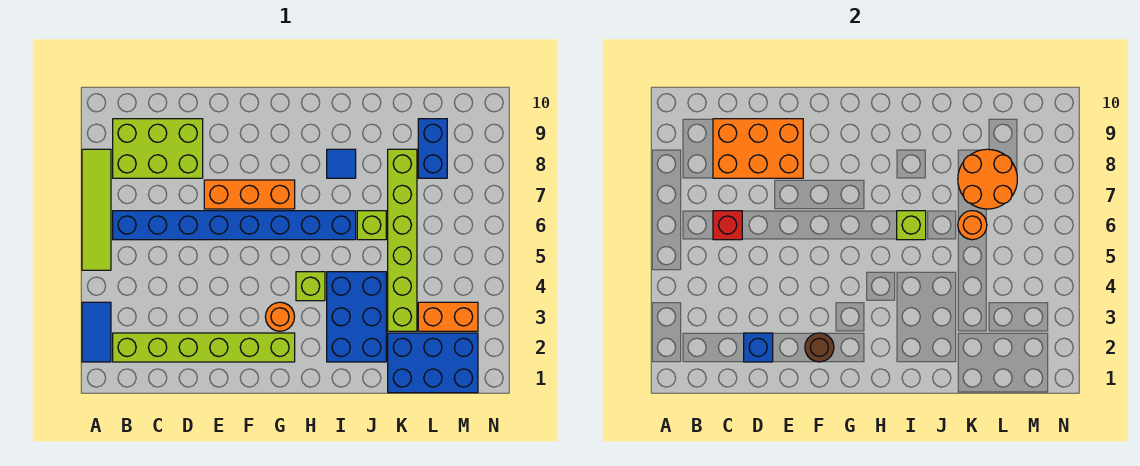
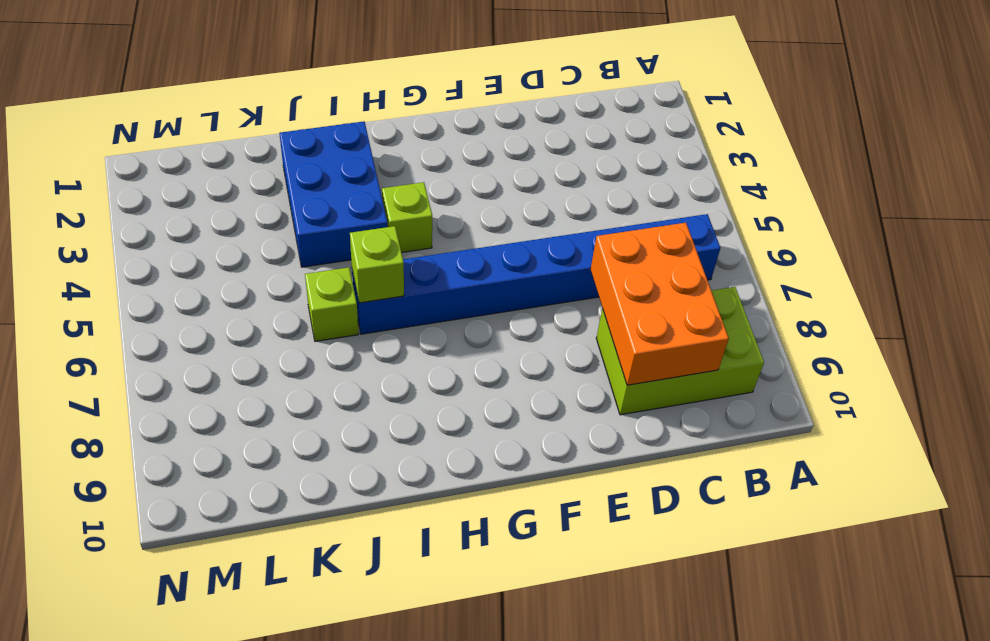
orange 2x3 brick [591,223,729,385] -> orange 2x3 brick turned to [713,119,803,178]
none -> blue 1x2 tile [82,302,111,362]
none -> lime 1x4 tile [82,149,111,270]
none -> lime 1x6 brick [113,333,295,362]

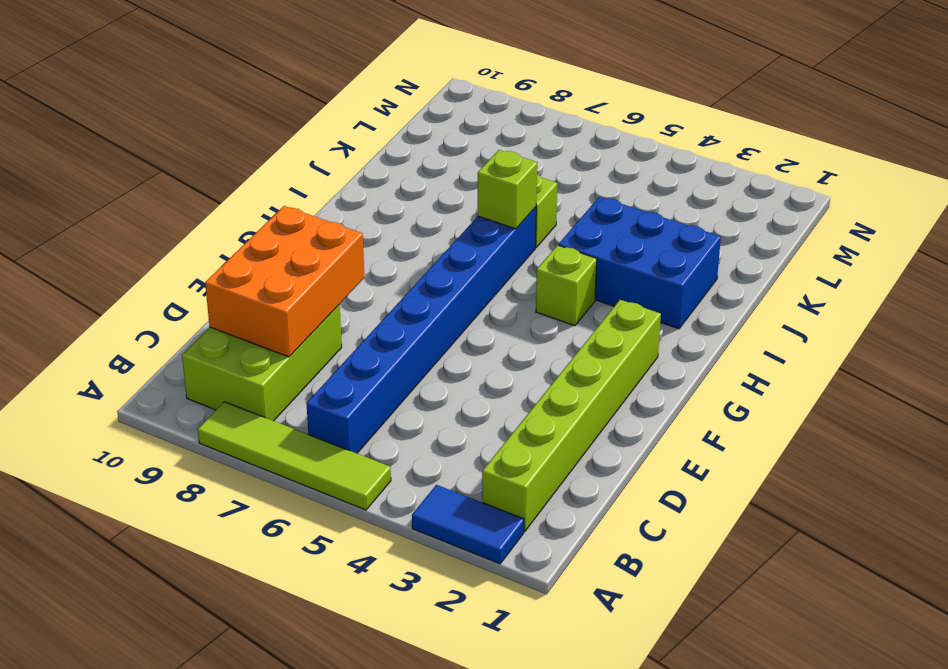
none -> orange 1x3 brick [204,180,295,209]
none -> orange 1x1 round brick [265,302,295,331]
none -> blue 1x1 tile [327,149,356,178]

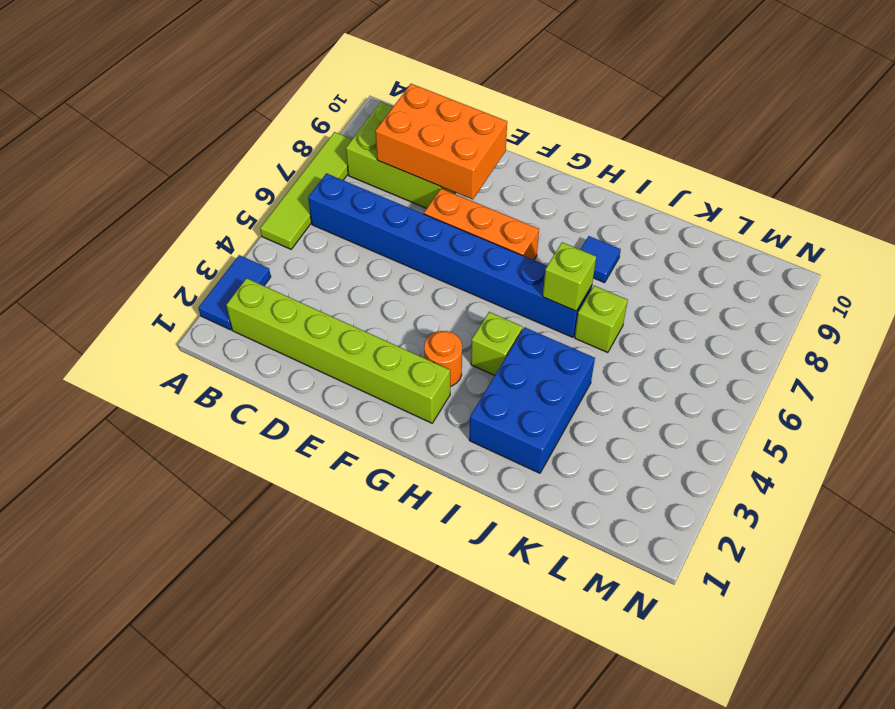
none -> blue 2x3 brick [388,333,478,393]
none -> lime 1x6 brick [388,149,417,331]
none -> orange 1x2 brick [418,302,478,331]

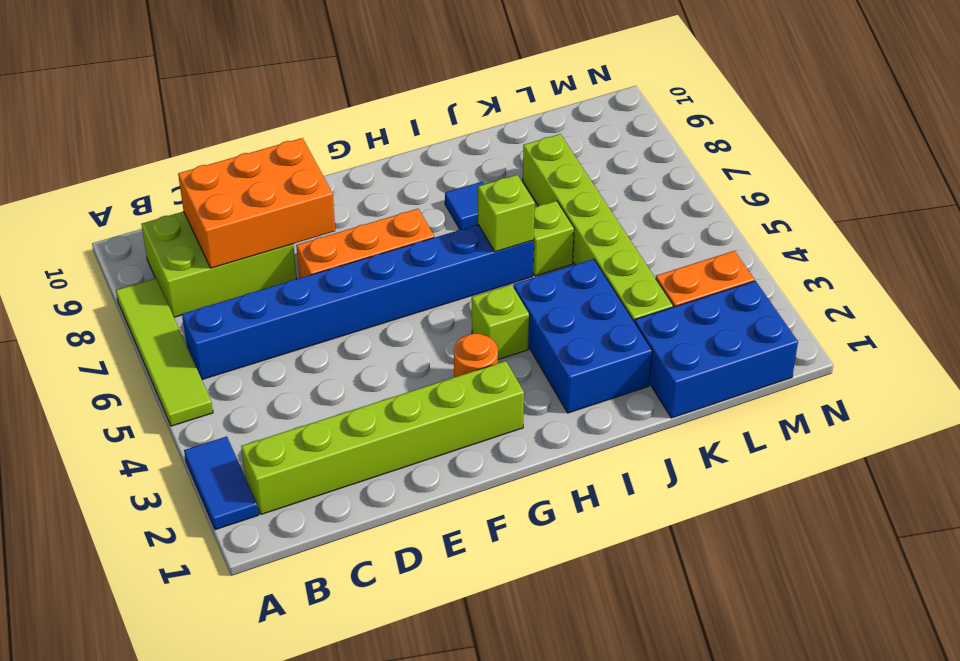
none -> blue 1x2 brick [418,119,447,178]
none -> red 1x1 brick [713,211,742,240]
none -> blue 1x1 brick [744,333,773,362]

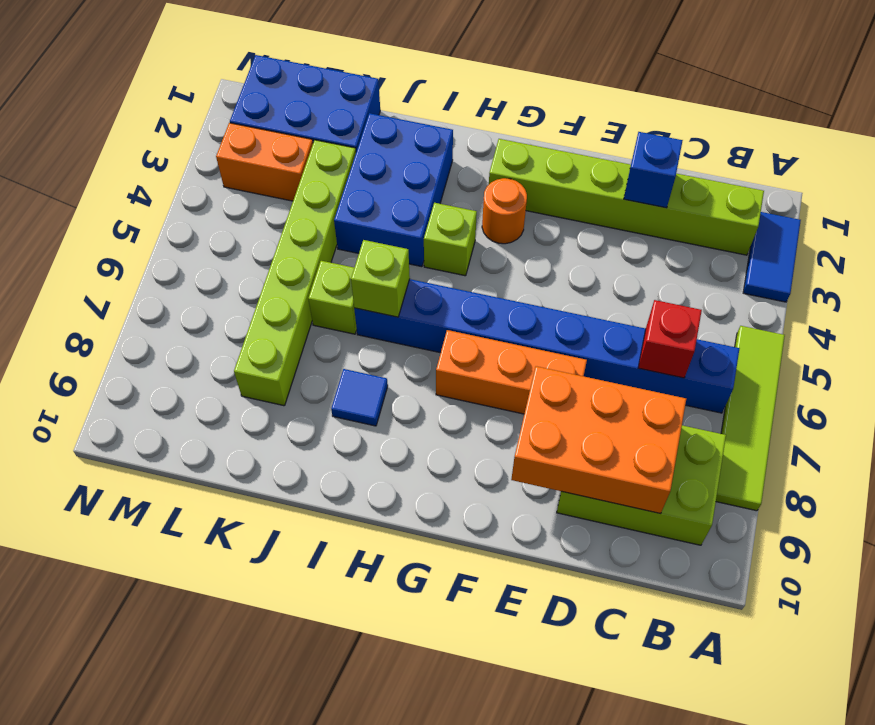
none -> blue 1x2 brick [418,119,447,178]
none -> brown 1x1 round brick [805,333,834,362]
none -> orange 1x1 round brick [958,211,987,240]

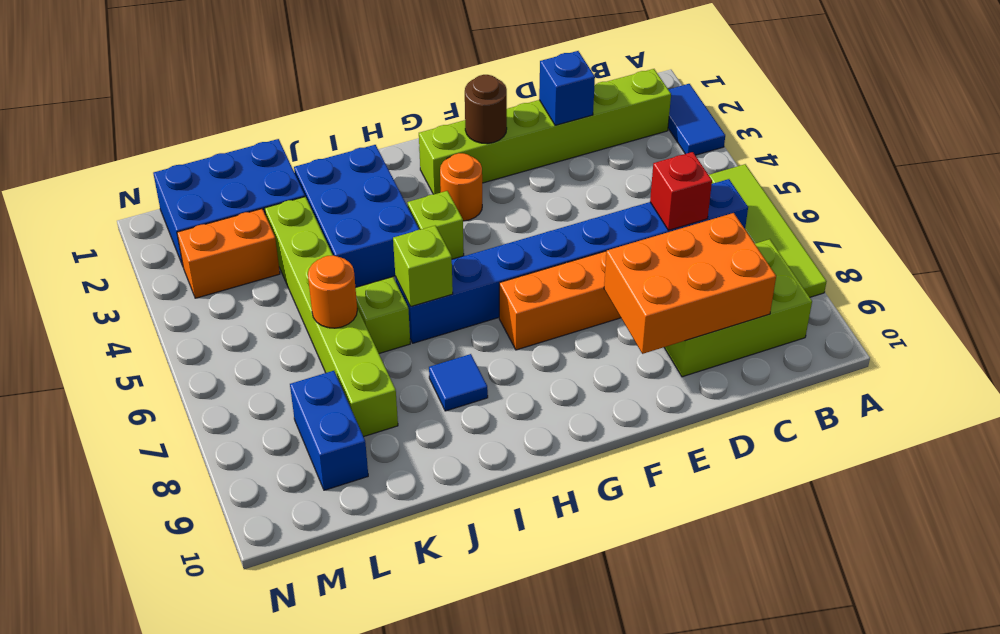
none -> orange 2x2 round brick [958,149,1017,209]

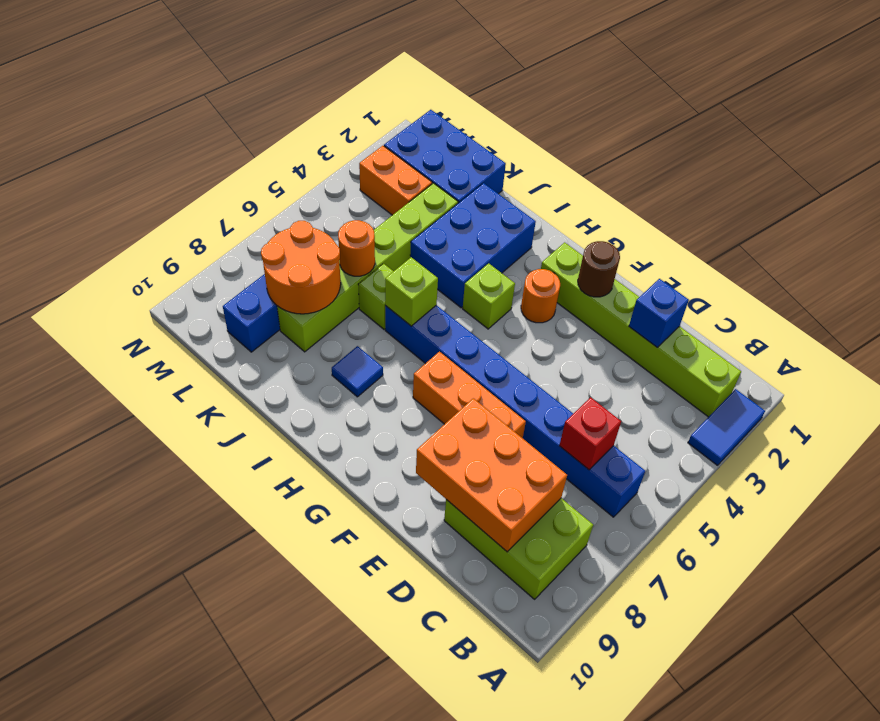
none -> lime 1x4 tile [82,149,111,270]

